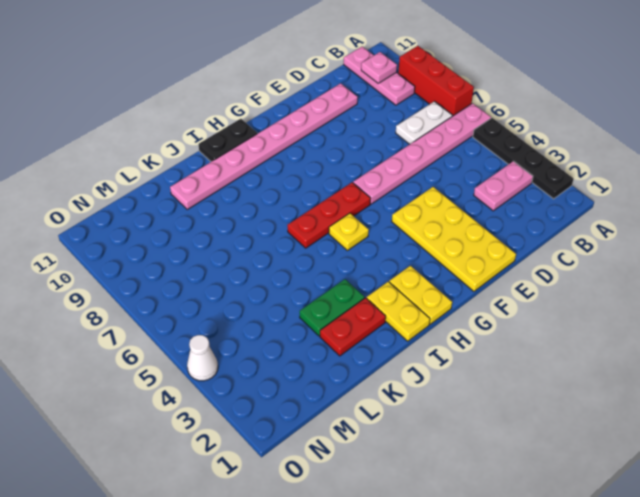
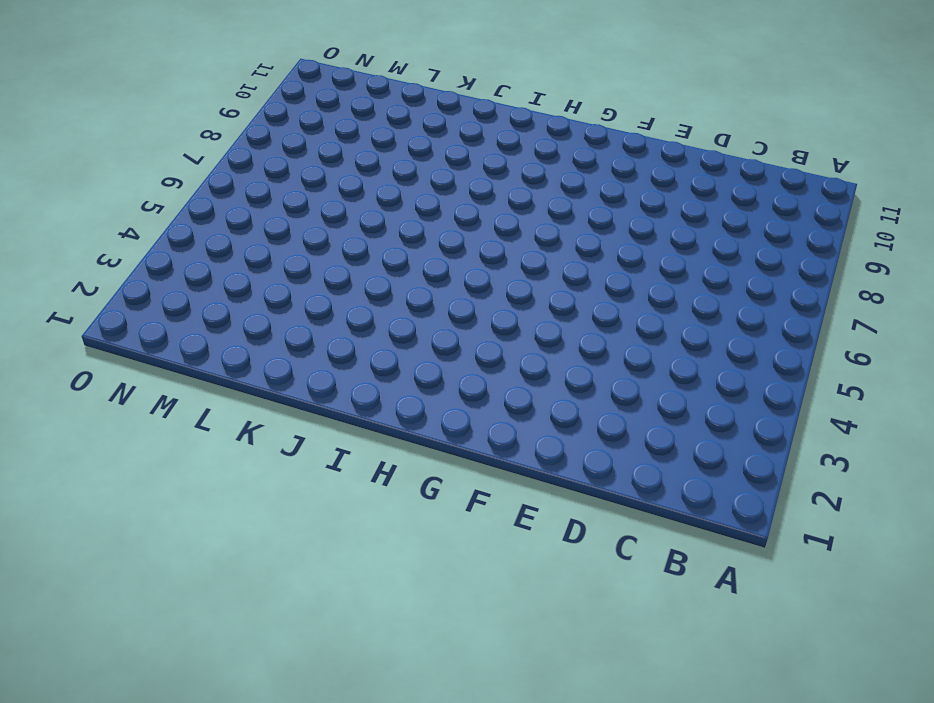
none -> black 1x4 plate [473,118,573,199]
none -> pink 1x6 plate [353,103,491,204]
none -> red 1x3 brick [398,46,474,116]

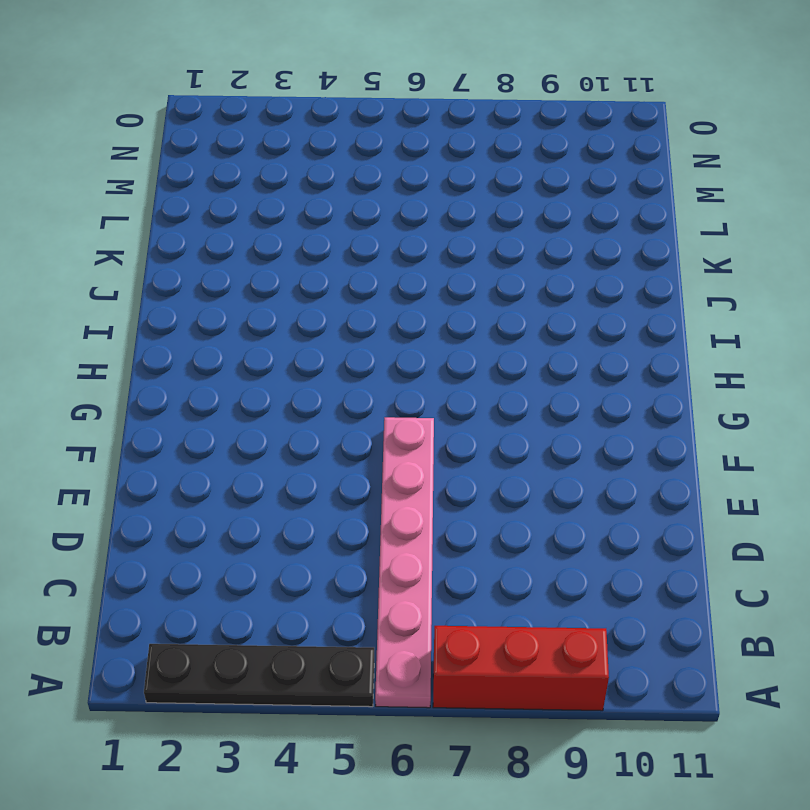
none -> pink 1x2 plate [474,161,533,211]
none -> white 1x2 plate [396,101,452,144]
none -> pink 1x3 plate [344,47,415,105]

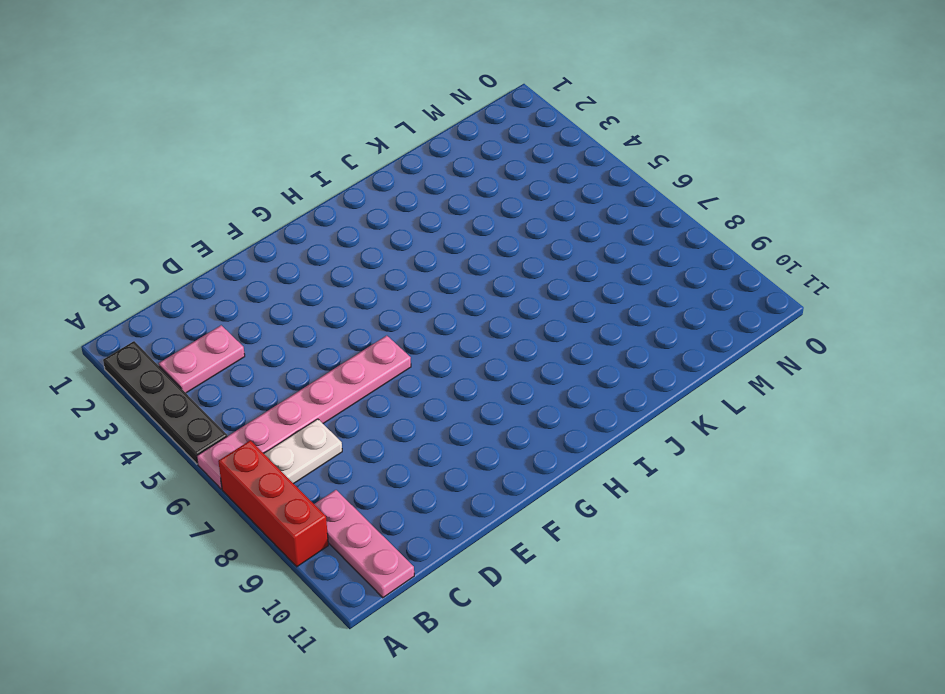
none -> pink 1x8 plate [170,83,358,209]
none -> yellow 2x4 plate [392,187,516,291]
none -> red 1x3 plate [287,182,371,248]

